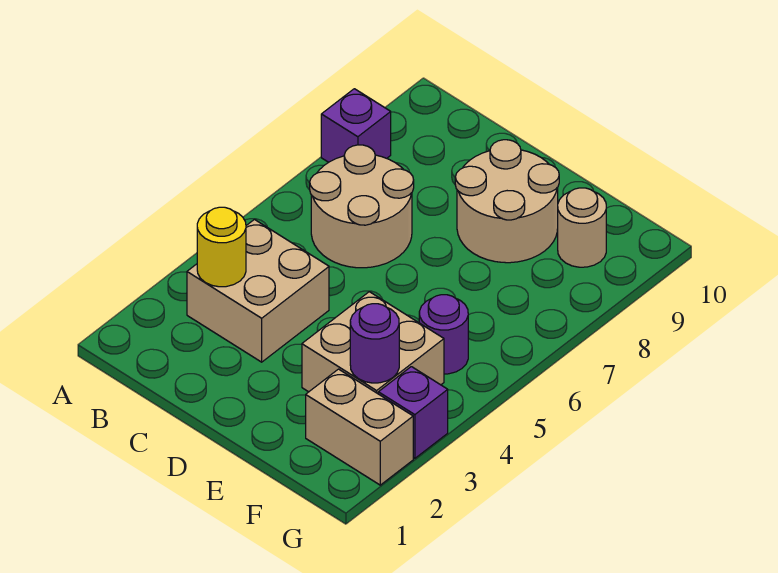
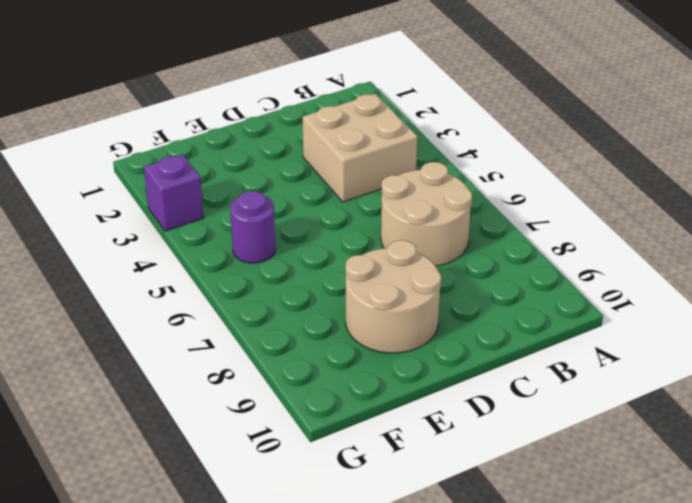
none -> purple 1x1 brick [321,89,391,162]
none -> tan 2x2 brick [302,292,444,394]

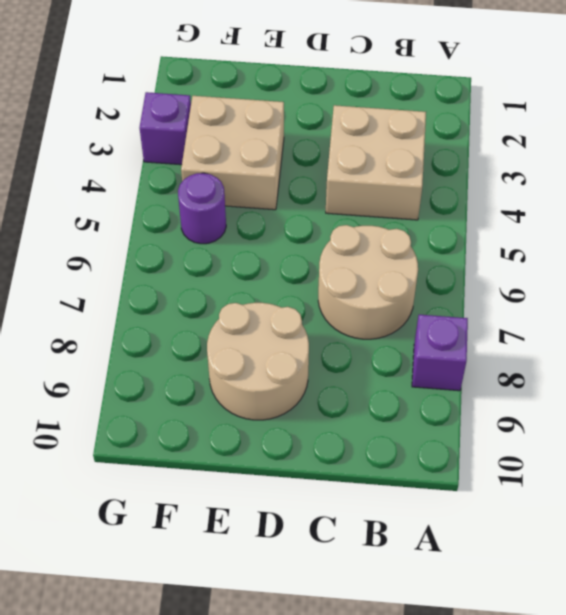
none -> tan 1x2 brick [306,369,413,485]
none -> tan 1x1 round brick [558,188,606,267]

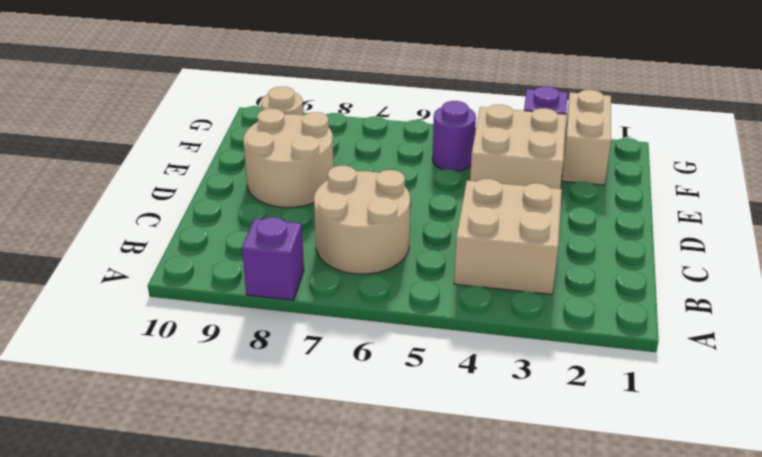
none -> yellow 1x1 round brick [197,207,246,287]
none -> purple 1x1 round brick [350,304,399,383]

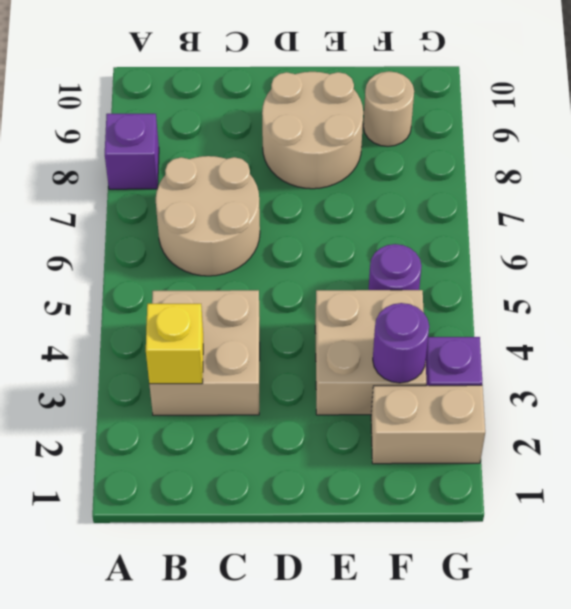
yellow 1x1 brick [146,304,203,384] -> yellow 1x1 round brick [197,207,246,287]

